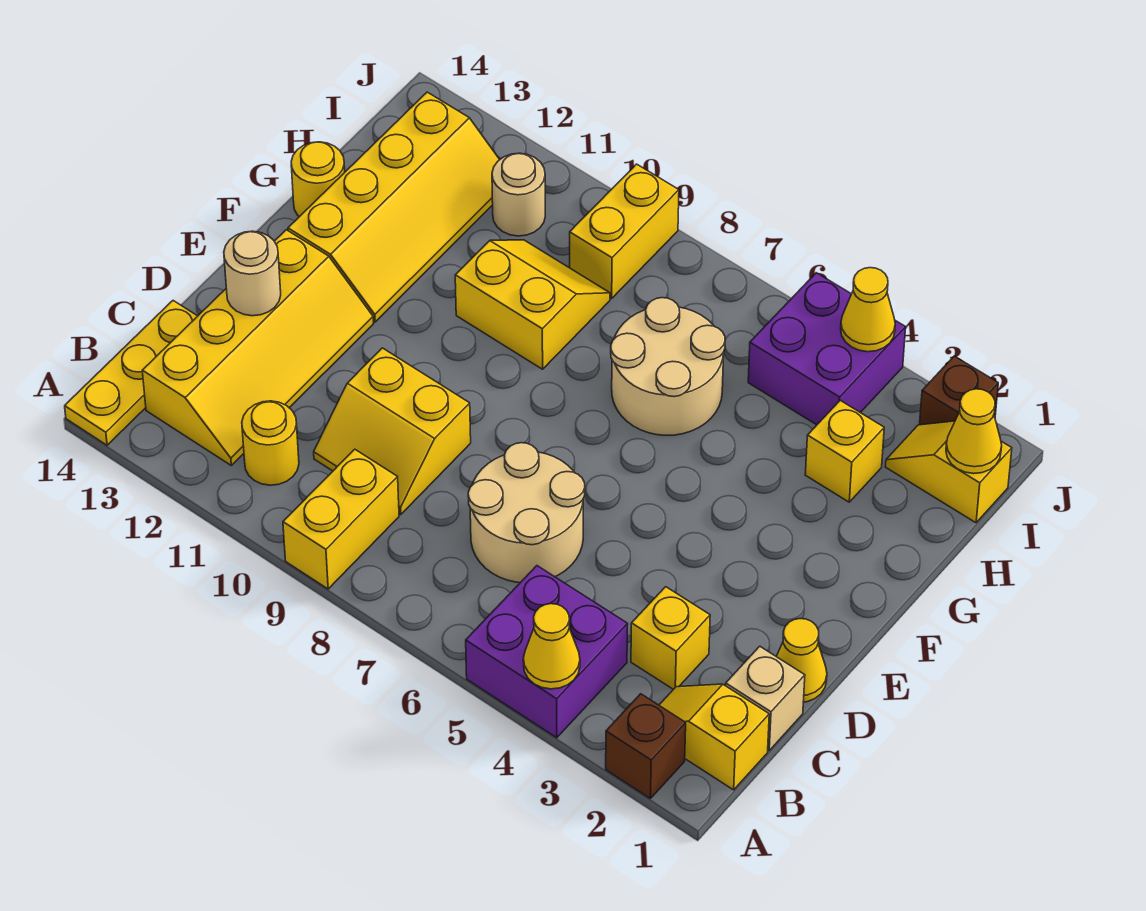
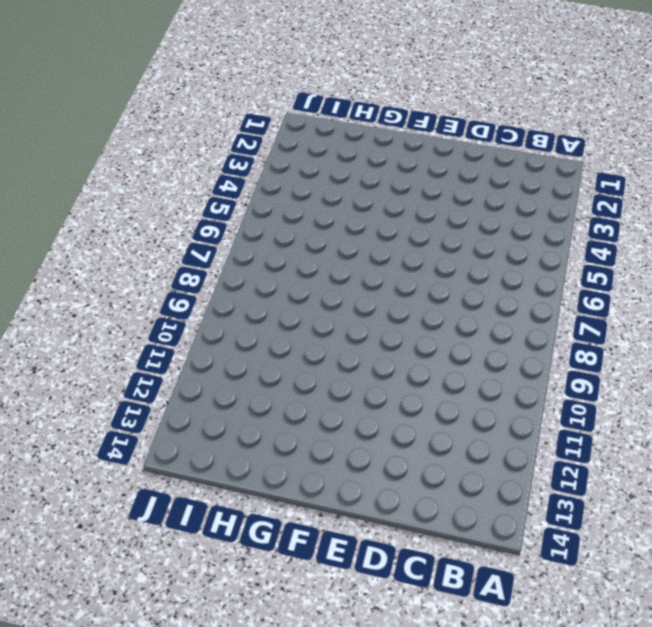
none -> brown 1x1 brick [606,694,686,798]
none -> purple 2x2 brick [466,566,628,738]
none -> yellow 1x2 brick [283,449,399,589]

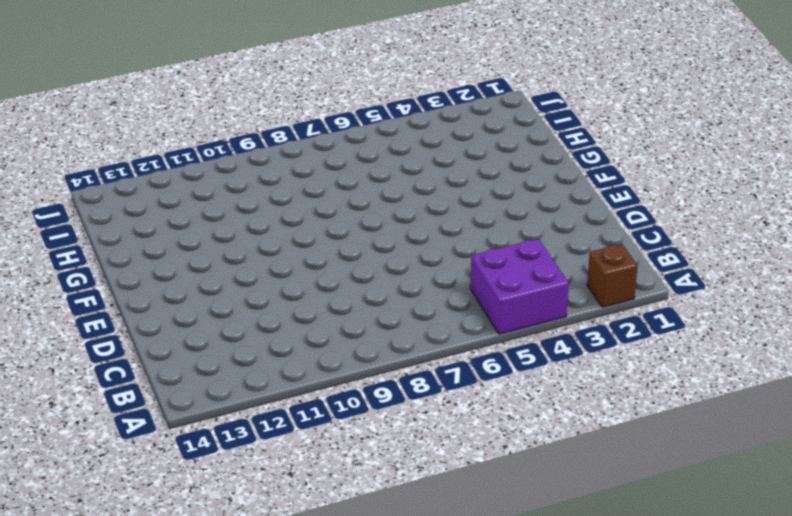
none -> yellow 1x2 brick [283,449,399,589]
none -> yellow 1x3 plate [65,301,197,445]
none -> yellow 1x2 slope [659,684,769,790]

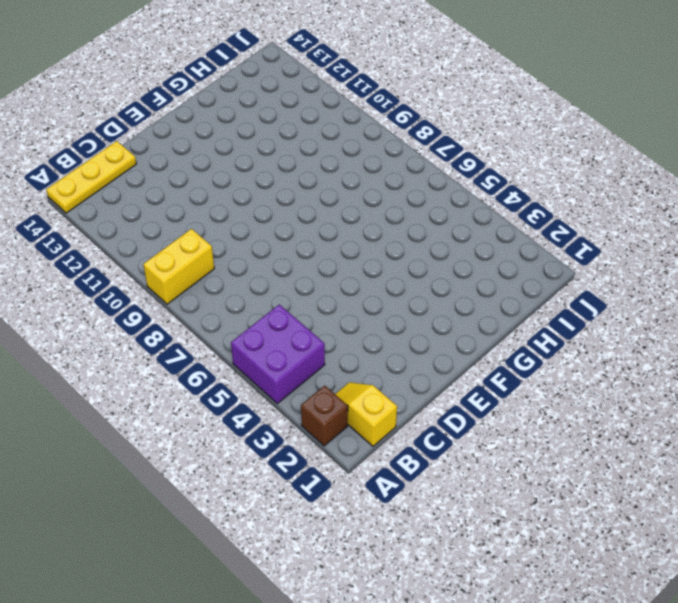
none -> yellow 1x1 round brick [242,401,299,485]
none -> yellow 2x4 slope [142,230,373,465]
none -> tan 1x1 brick [726,646,805,751]

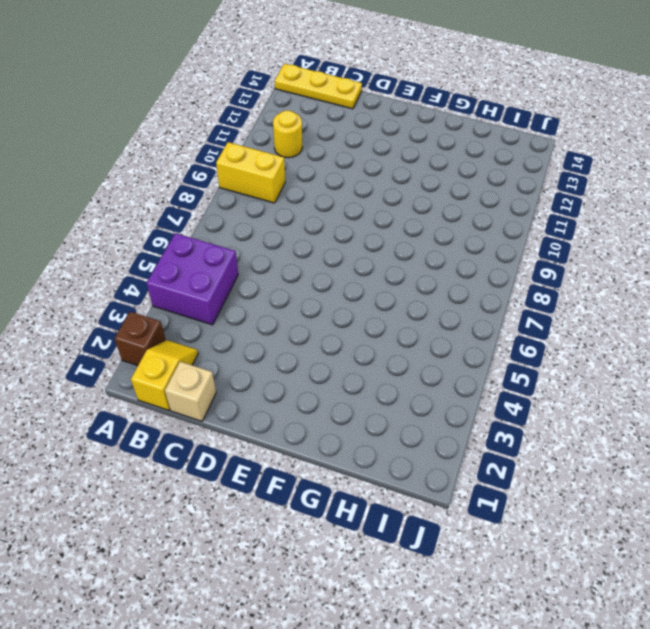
none -> yellow 2x4 slope [142,230,373,465]
none -> yellow 1x1 brick [631,587,710,689]
none -> tan 2x2 round brick [468,443,585,583]

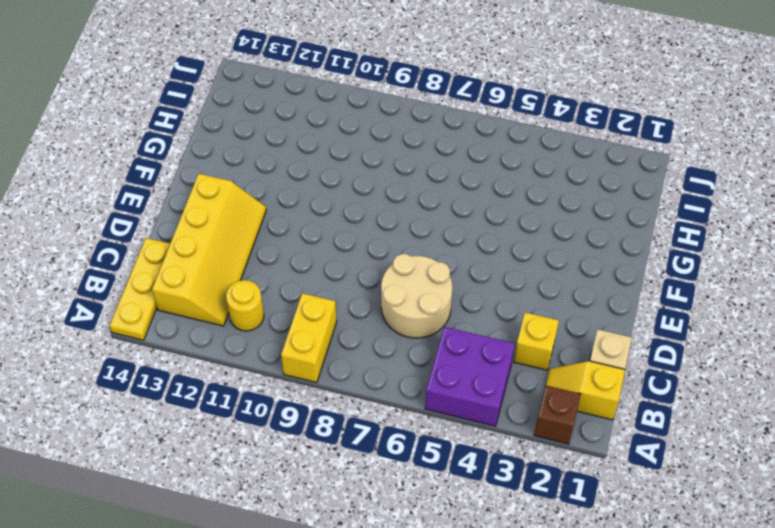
none -> yellow 2x2 slope [314,348,471,515]
none -> yellow 1x1 cone [776,619,827,702]
none -> yellow 2x4 slope [288,92,500,322]

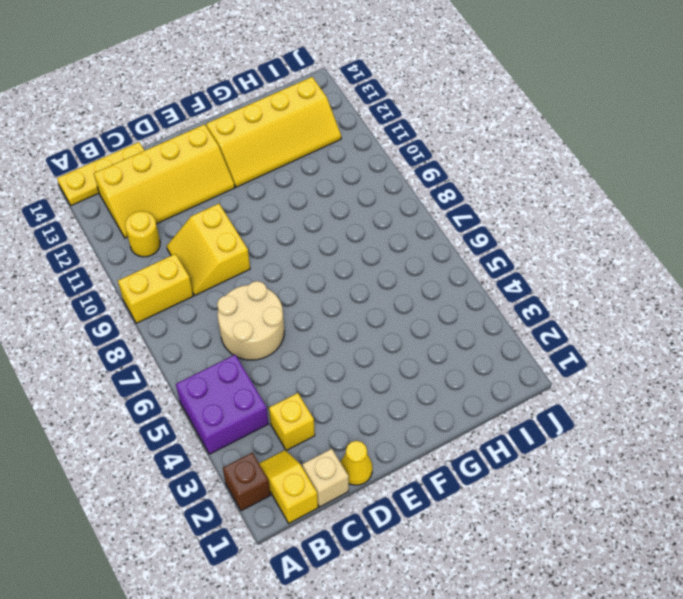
none -> tan 2x2 round brick [611,298,725,435]
none -> yellow 2x2 slope [455,240,610,369]
none -> yellow 1x1 round brick [291,142,345,217]

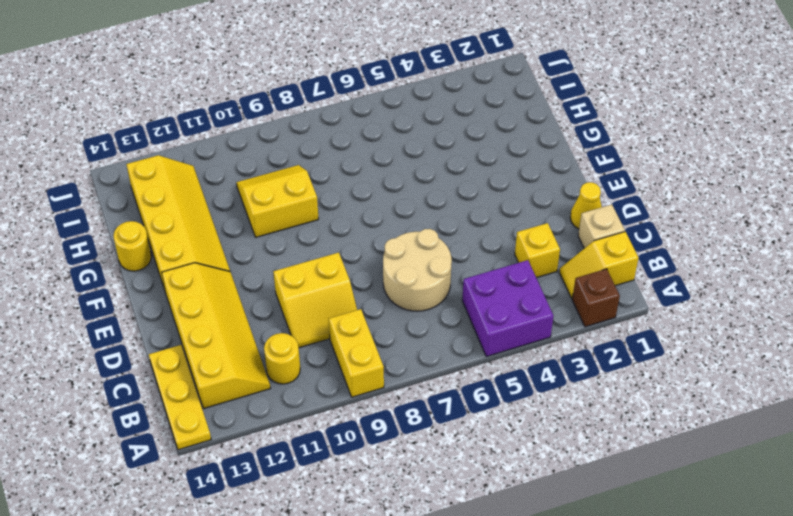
none -> tan 2x2 round brick [611,298,725,435]
none -> yellow 1x1 brick [805,400,884,502]
none -> yellow 1x2 slope [885,421,1012,523]

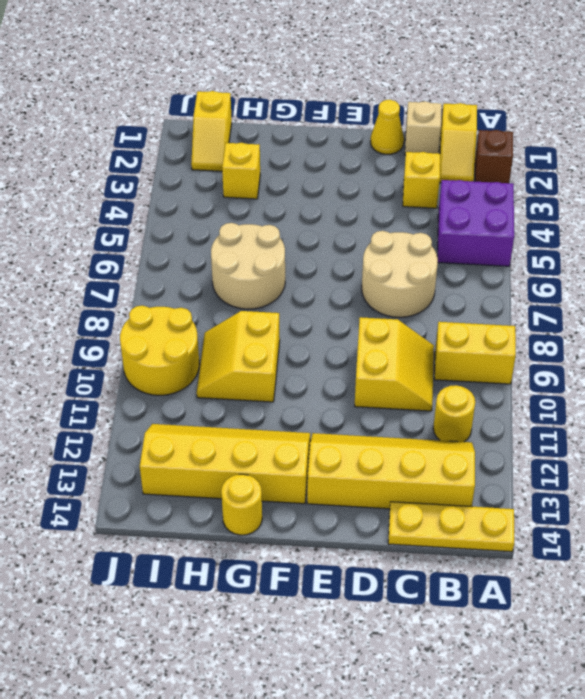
yellow 2x2 round brick [120,306,199,395] -> yellow 1x2 brick [570,164,679,298]
none -> purple 2x2 brick [748,273,906,425]
none -> tan 1x1 round brick [492,153,545,236]
none -> brown 1x1 brick [920,356,998,425]

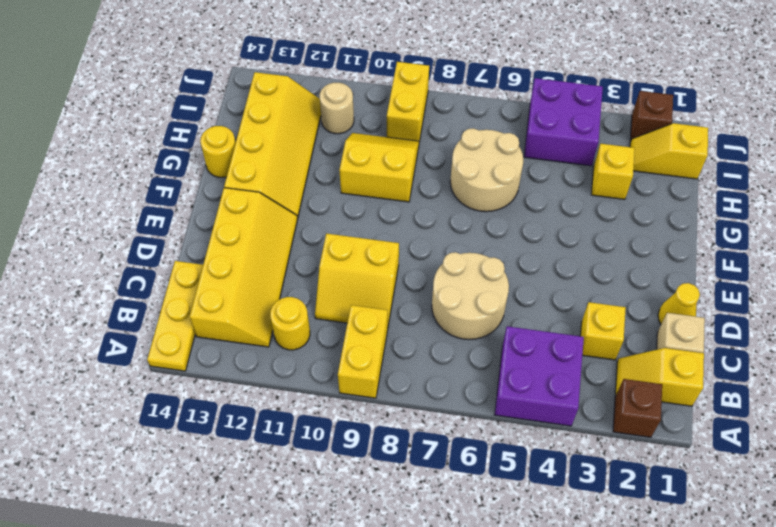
none -> yellow 1x1 cone [523,604,580,689]
none -> tan 1x1 round brick [224,231,281,316]
none -> yellow 1x1 cone [946,389,1002,474]

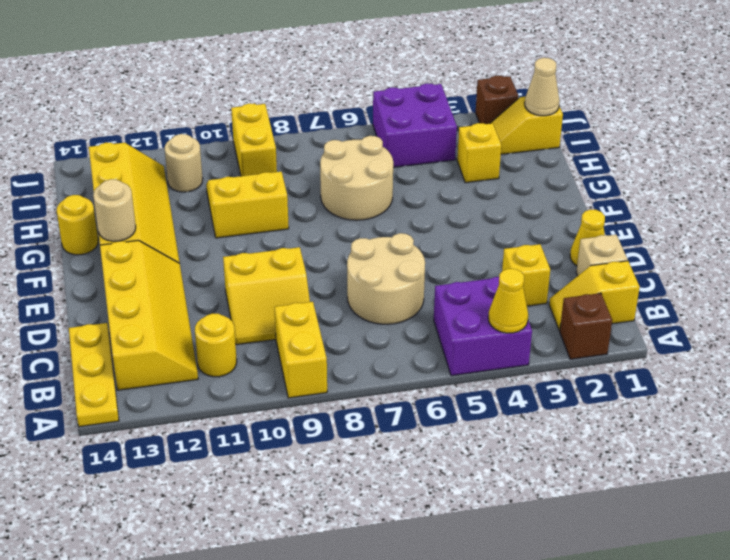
tan 1x1 round brick [93,179,136,241] -> tan 1x1 round brick moved to [224,231,281,316]
tan 1x1 cone [525,58,560,116] -> yellow 1x1 cone [946,389,1002,474]
none -> yellow 1x1 cone [841,268,895,352]

